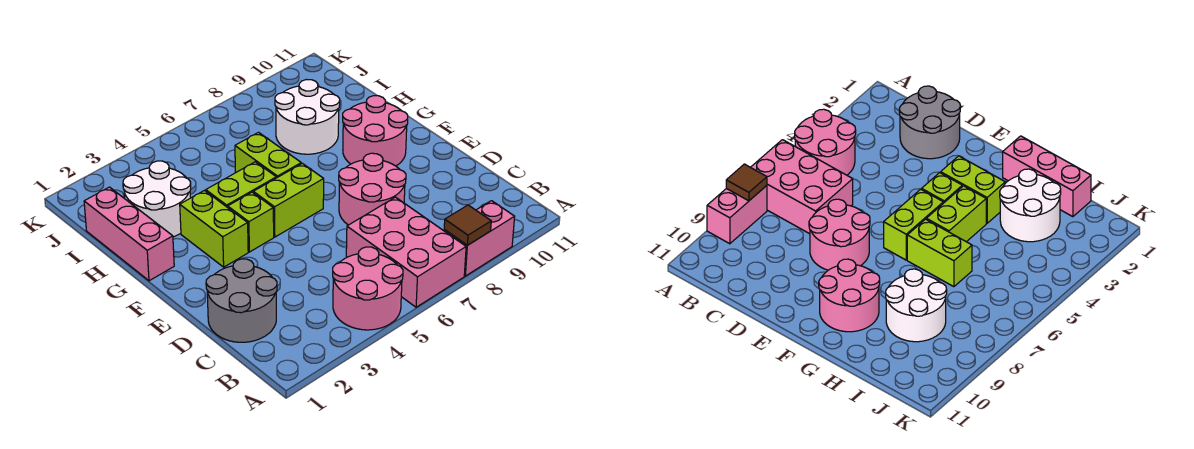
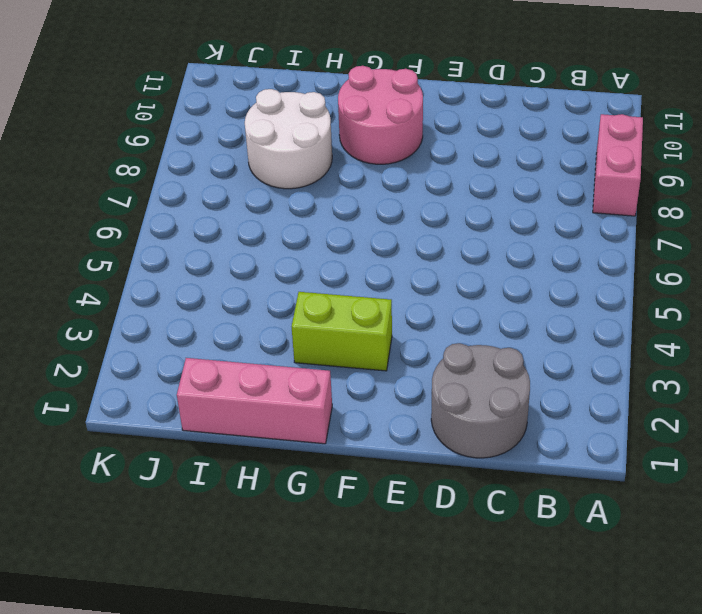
none -> pink 2x2 round brick [333,247,403,330]
none -> pink 2x3 brick [346,197,466,307]
none -> pink 2x2 round brick [339,153,406,225]

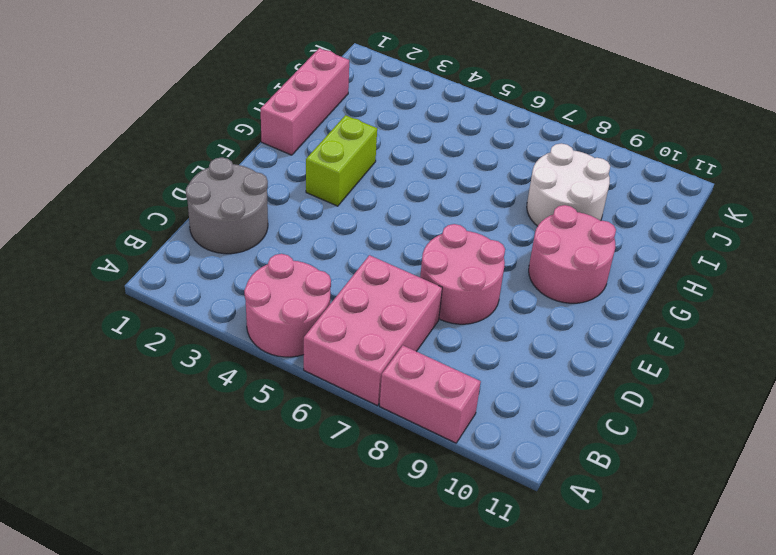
none -> lime 1x1 brick [228,192,274,252]
none -> lime 1x2 brick [253,163,324,237]
none -> lime 1x2 brick [206,162,276,207]

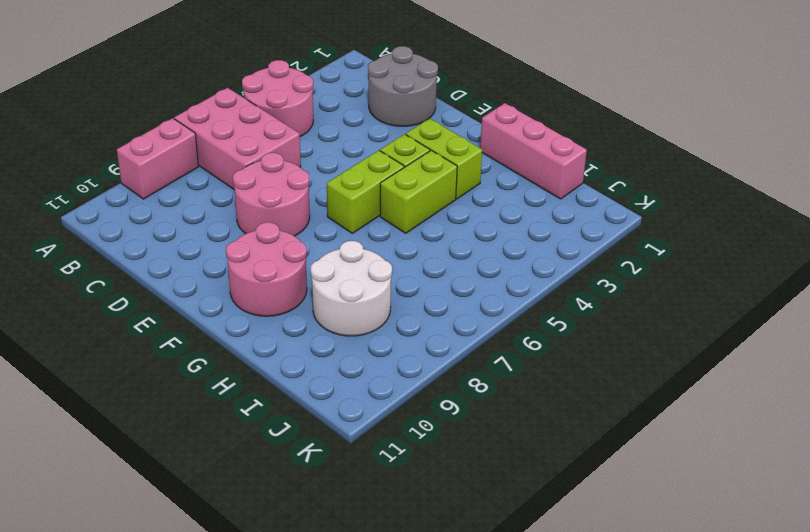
none -> lime 1x2 brick [235,132,301,178]
none -> white 2x2 round brick [123,161,191,237]
none -> brown 1x1 tile [444,205,491,245]

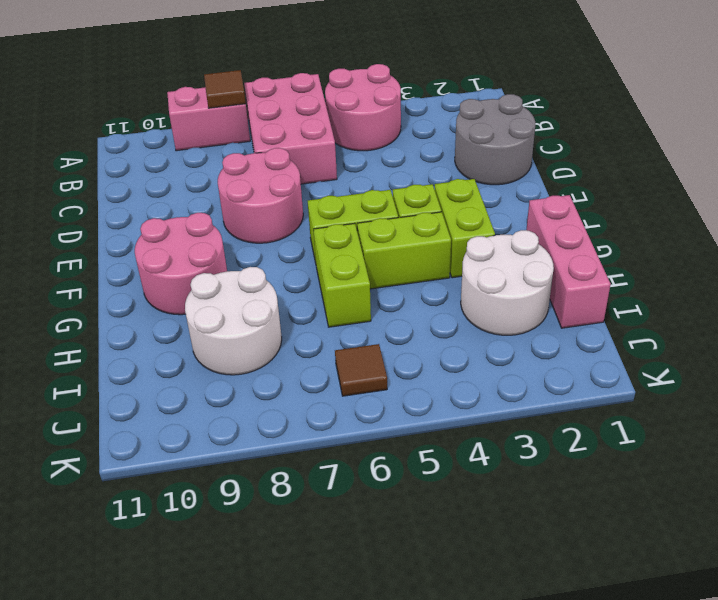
brown 1x1 tile [335,344,387,396] -> none

